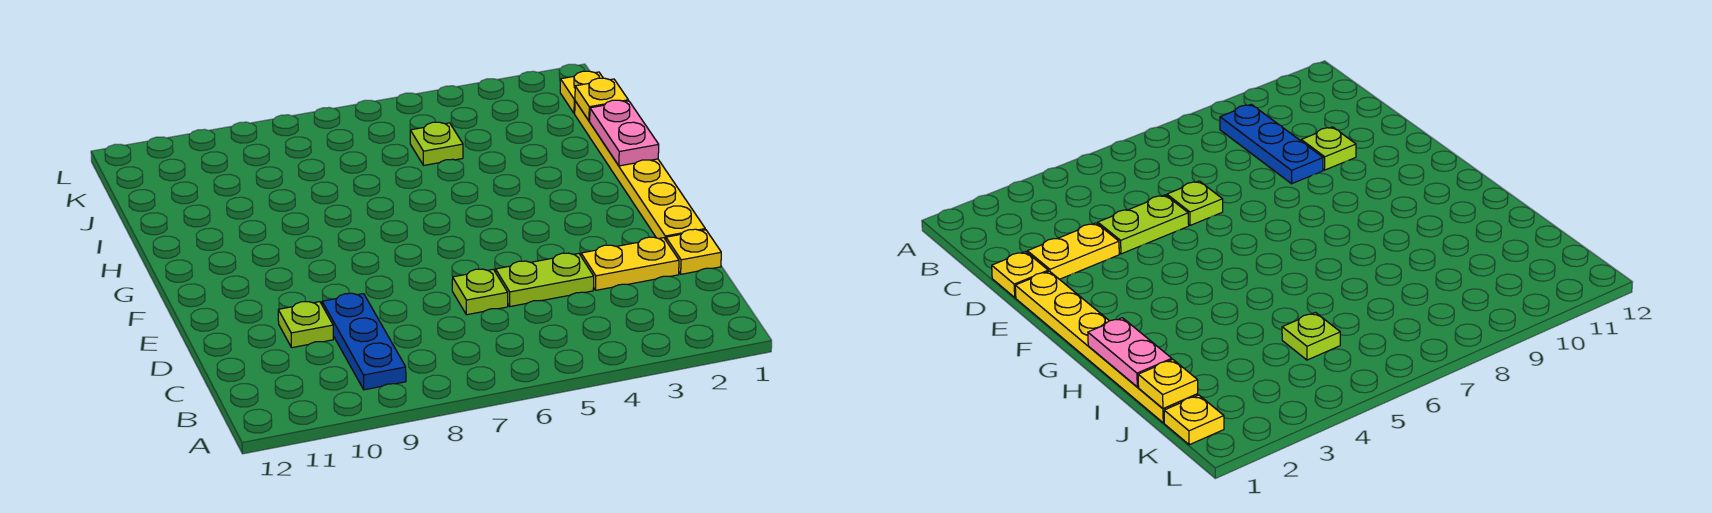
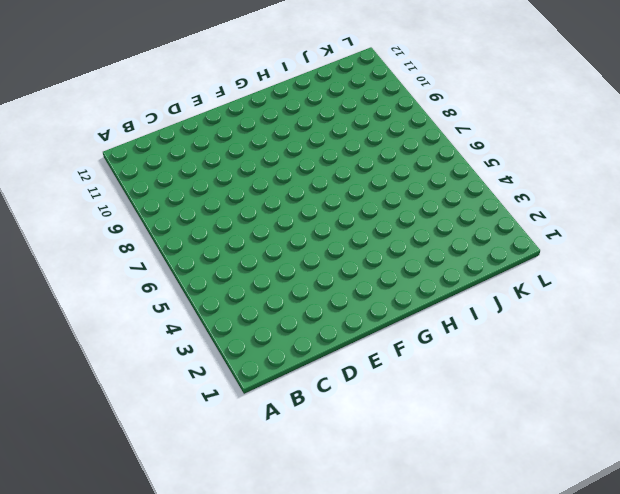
none -> blue 1x3 plate [322,293,406,390]
none -> yellow 1x1 plate [666,229,721,274]

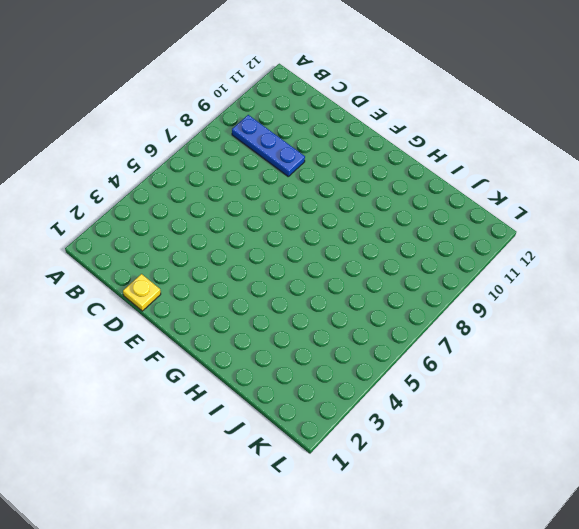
none -> yellow 1x2 plate [581,237,679,290]
none -> lime 1x2 plate [496,253,594,306]

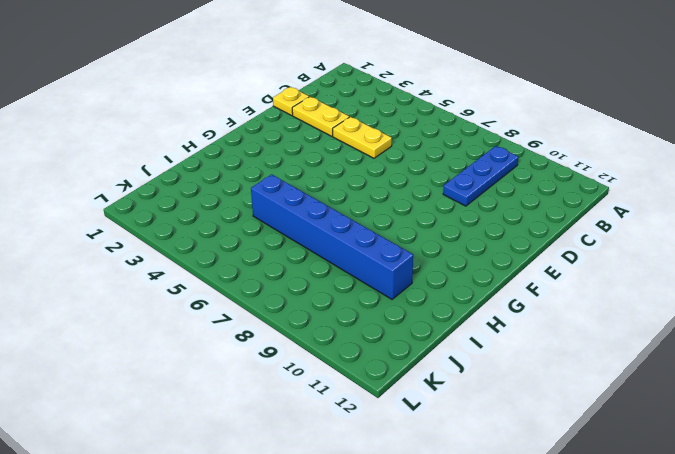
yellow 1x2 plate [333,117,392,158] -> lime 1x2 plate [496,253,594,306]
blue 1x6 brick [251,174,413,299] -> none
none -> lime 1x1 plate [452,269,508,315]
none -> lime 1x1 plate [278,301,333,348]

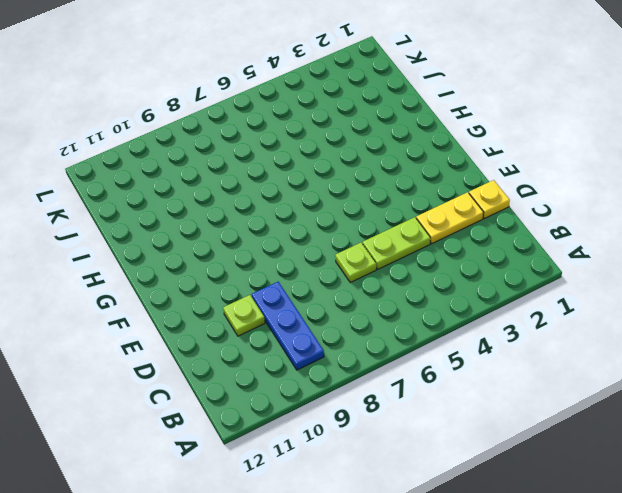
none -> yellow 1x6 plate [575,101,705,240]
none -> lime 1x1 plate [410,122,463,165]

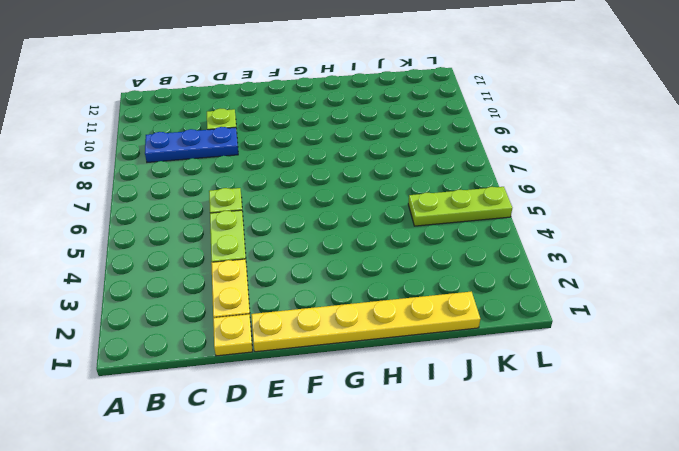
lime 1x3 plate [408,187,512,226] -> lime 1x1 plate [410,122,463,165]
none -> yellow 1x1 plate [560,71,603,114]
none -> pink 1x2 plate [590,100,659,166]

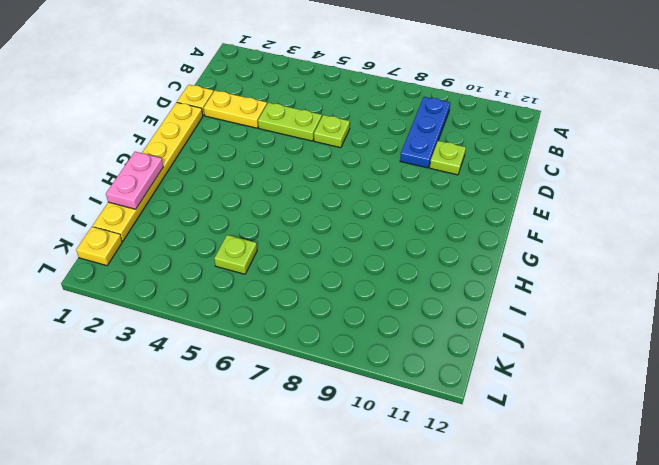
none -> yellow 1x1 plate [575,78,628,121]

